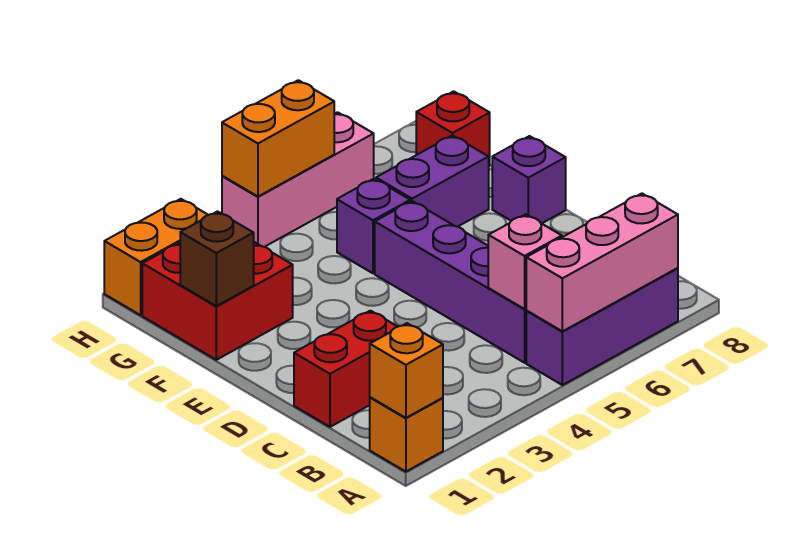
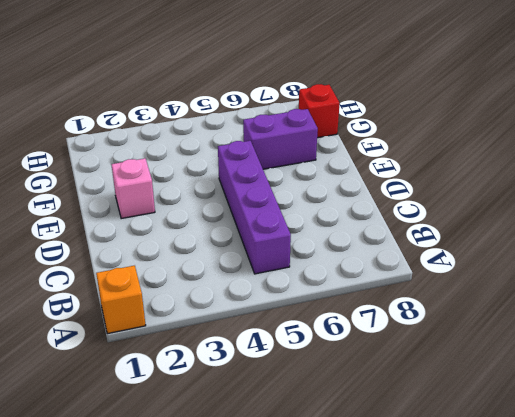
pink 1x1 brick [111,158,155,219] -> pink 1x1 brick moved to [488,214,562,309]
none -> purple 1x3 brick [526,268,678,385]
none -> red 1x2 brick [294,311,398,427]
none -> purple 1x1 brick [492,136,566,223]

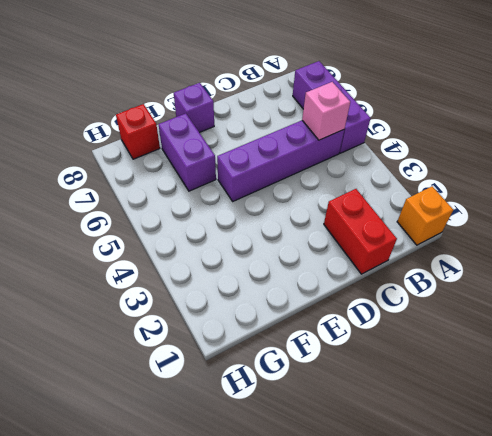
none -> red 2x2 brick [142,242,293,360]
none -> purple 1x1 brick [337,179,410,273]
none -> orange 1x2 brick [104,199,208,315]

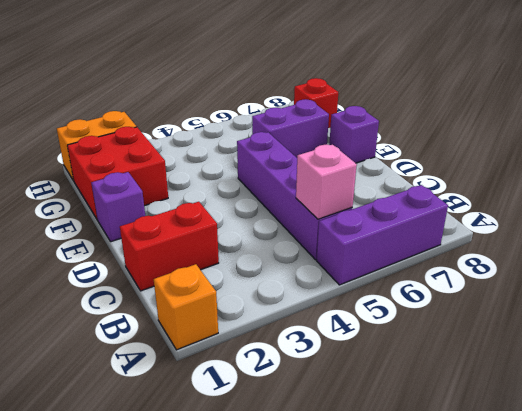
purple 1x1 brick [91,172,145,242] -> purple 1x1 brick moved to [337,179,410,273]
none -> pink 1x3 brick [222,112,374,247]
none -> orange 1x1 brick [370,323,443,418]
none -> pink 1x3 brick [526,194,678,331]

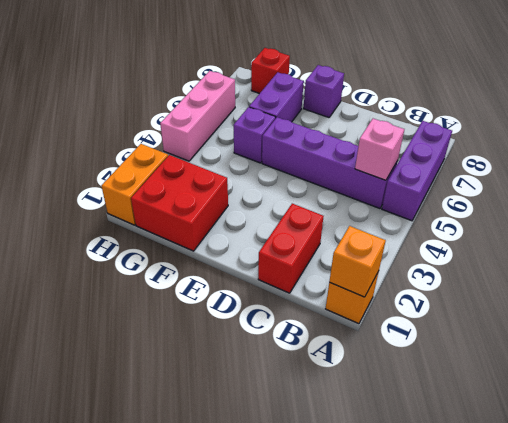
none -> pink 1x3 brick [526,194,678,331]
none -> brown 1x1 brick [180,212,254,306]
none -> orange 1x2 brick [222,80,334,197]

